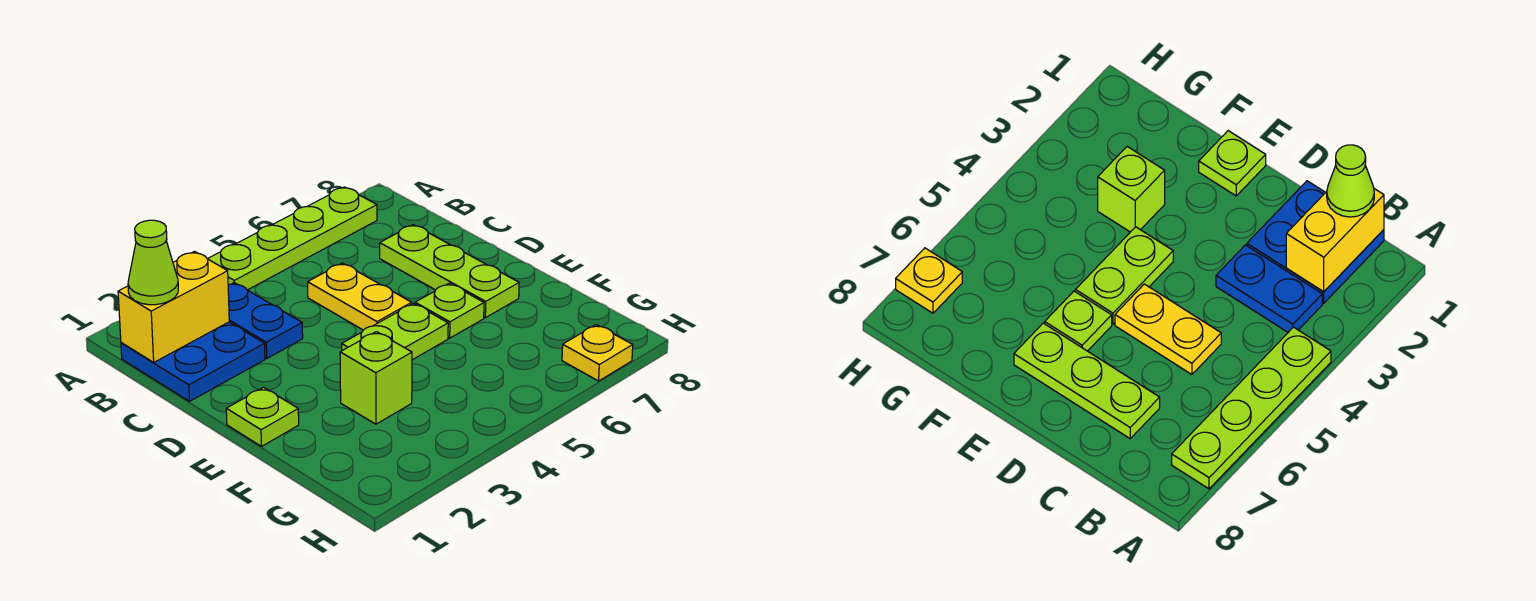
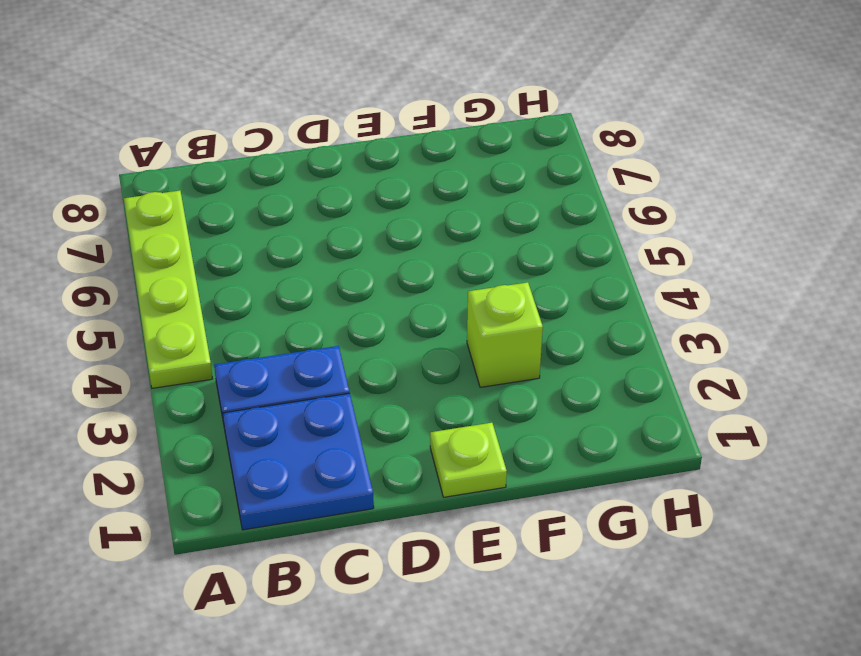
none -> yellow 1x2 plate [308,263,412,330]
none -> lime 1x3 plate [380,225,519,318]
none -> lime 1x2 plate [342,303,448,360]

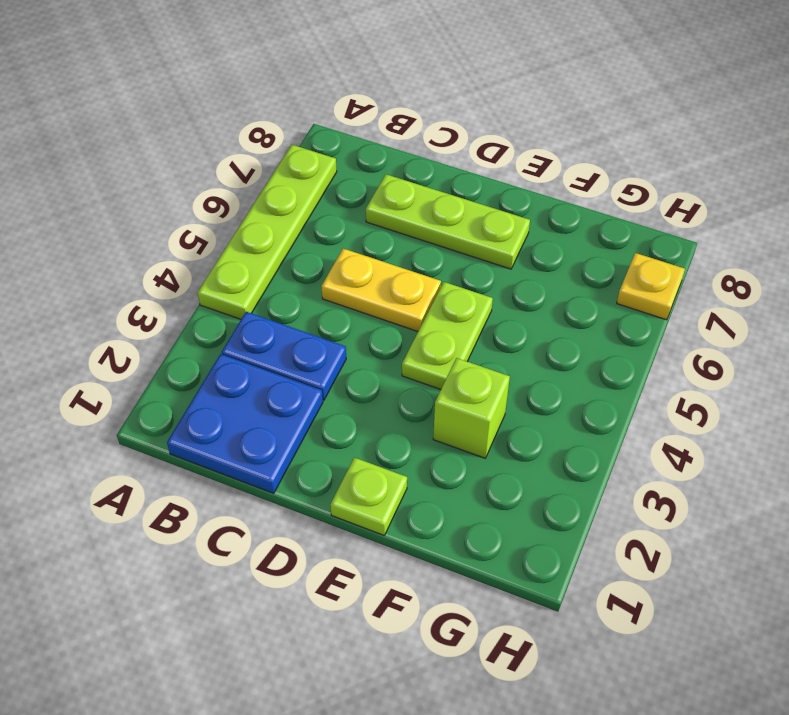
none -> lime 1x1 plate [415,283,484,338]
none -> yellow 1x2 brick [118,251,229,363]
none -> lime 1x1 cone [128,220,178,305]

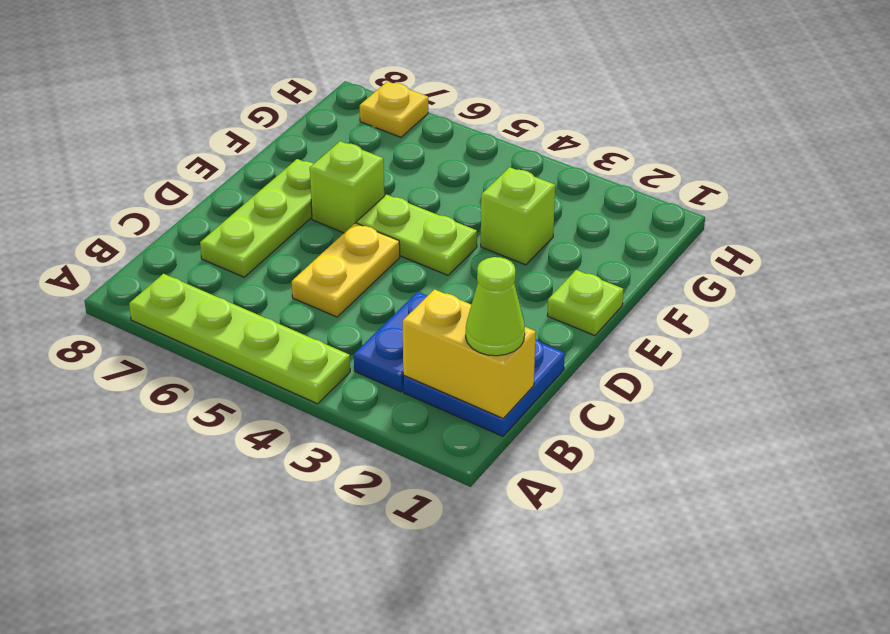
lime 1x1 brick [310,141,384,233] -> lime 1x1 plate [415,283,484,338]

